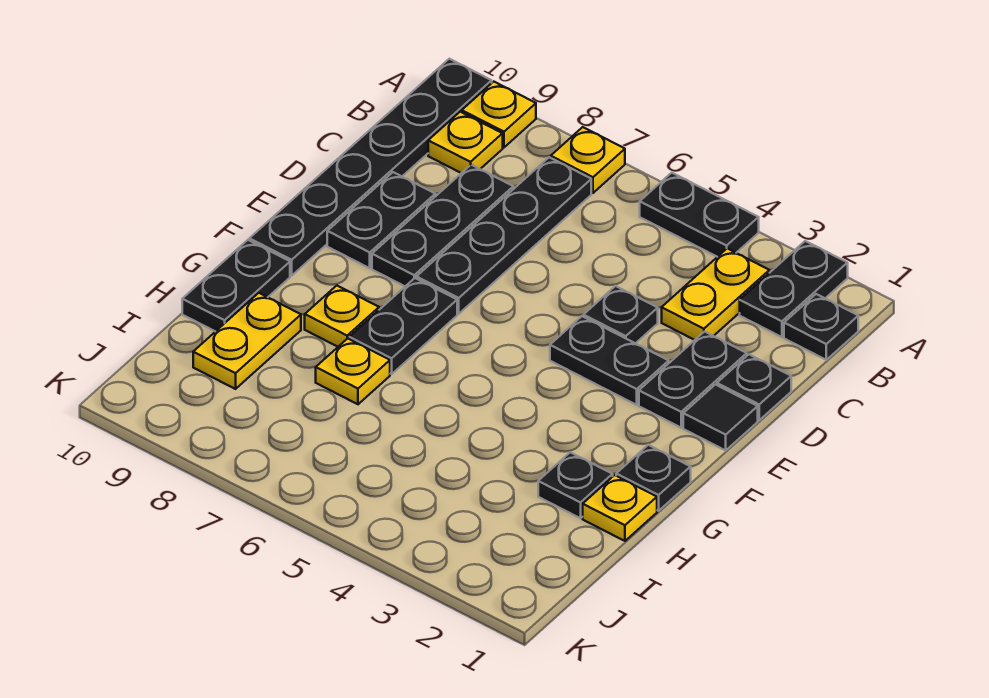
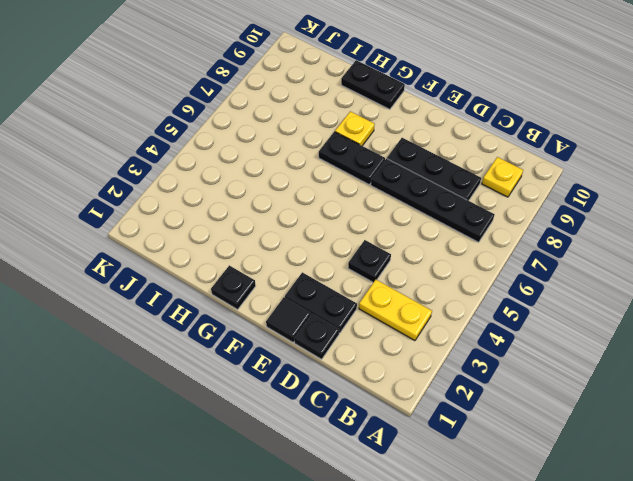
none -> black 1x2 plate [740,241,848,337]
none -> black 1x2 plate [640,173,759,257]
none -> yellow 1x1 plate [551,127,625,193]

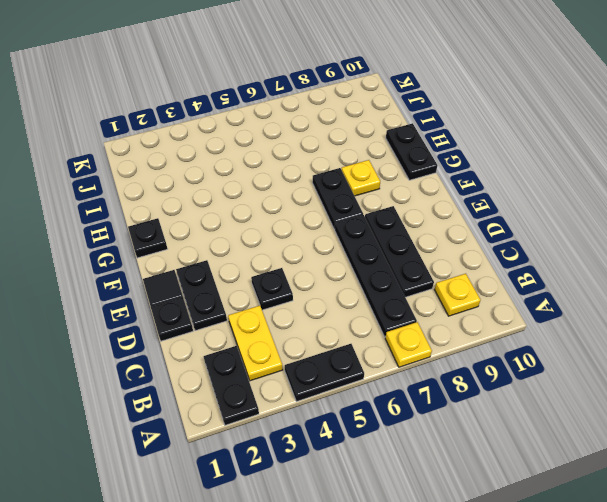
none -> yellow 1x1 plate [462,82,536,147]
none -> black 1x6 plate [249,59,492,276]
none -> black 1x1 plate [784,294,858,360]

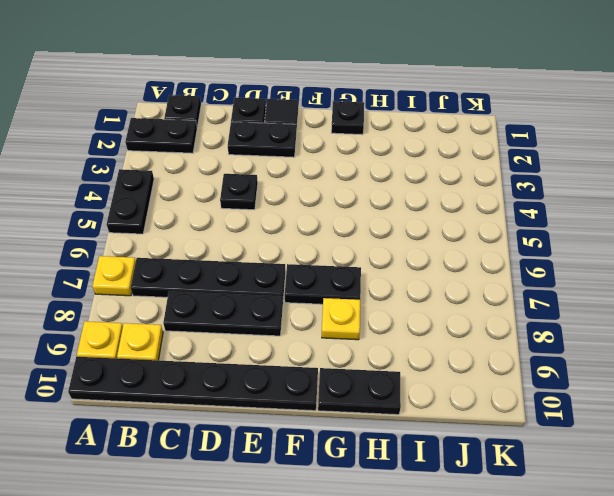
none -> yellow 1x2 plate [662,248,769,340]
none -> black 1x2 plate [327,172,435,268]
none -> black 1x2 plate [550,316,669,405]

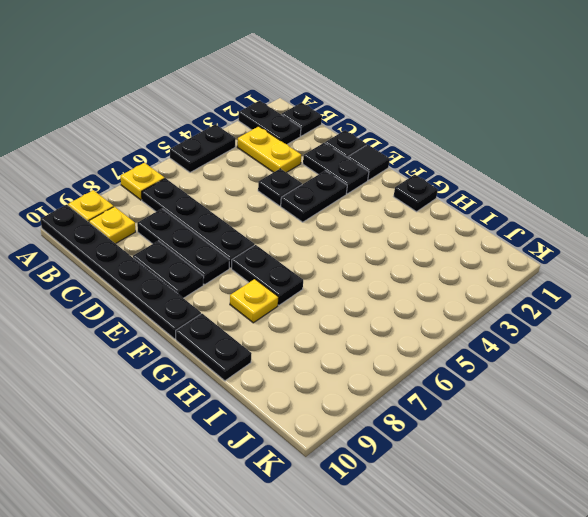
none -> yellow 1x1 plate [583,475,657,541]
none -> black 1x1 plate [538,452,613,518]
none -> yellow 1x1 plate [316,338,390,404]

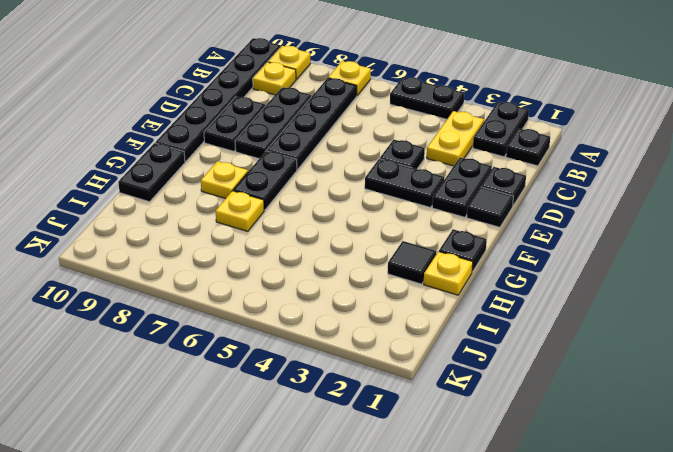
black 1x1 tile [388,241,437,284] -> black 1x1 plate [538,452,613,518]
none -> yellow 1x2 plate [193,293,301,389]

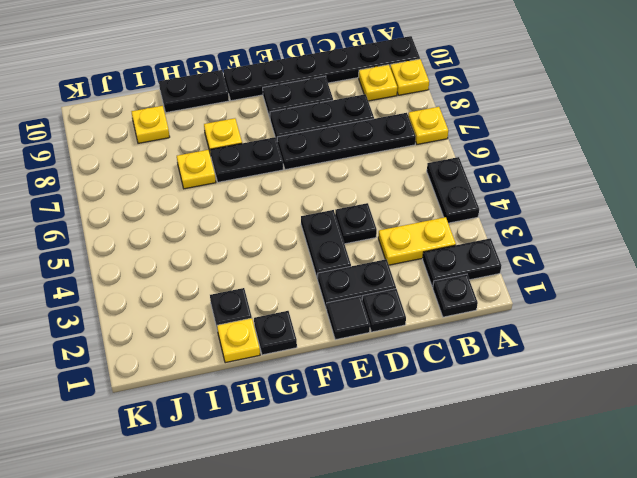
yellow 1x1 plate [132,106,170,143] -> yellow 1x2 plate [193,293,301,389]

